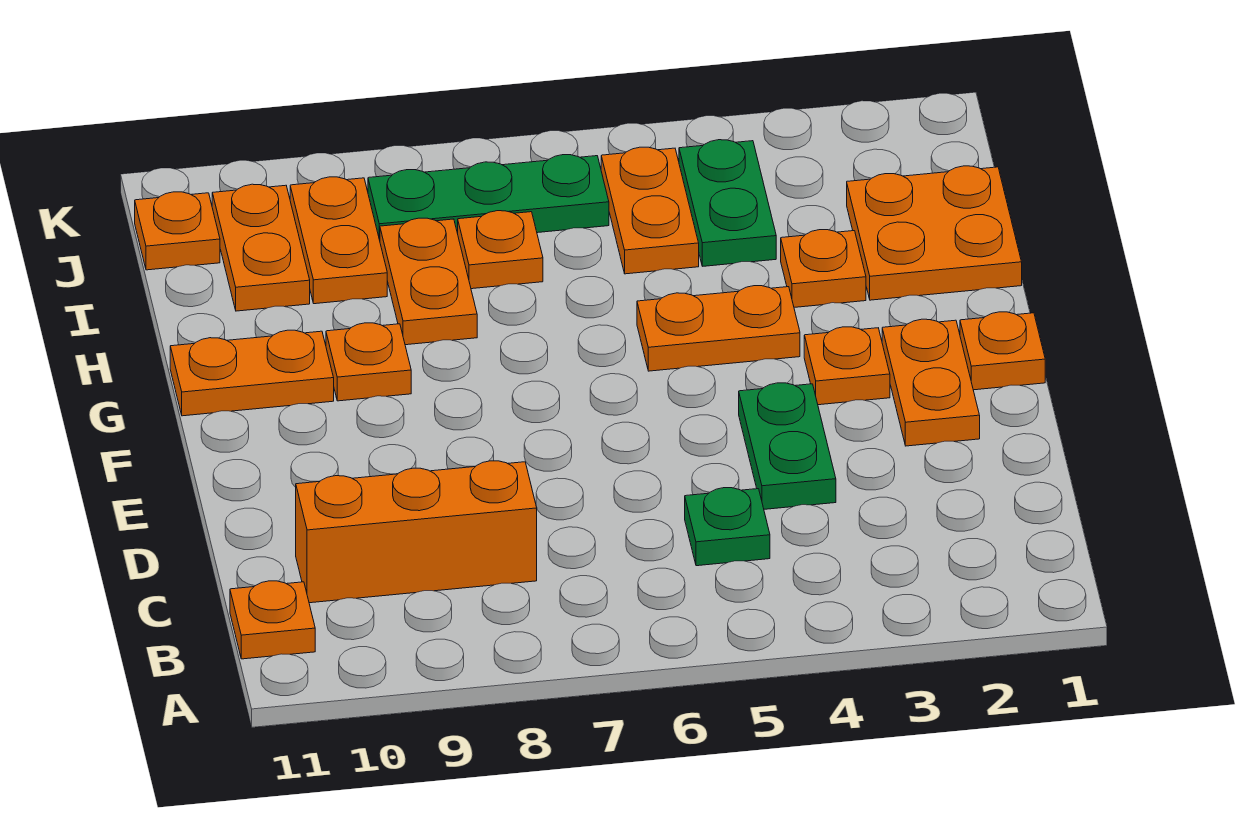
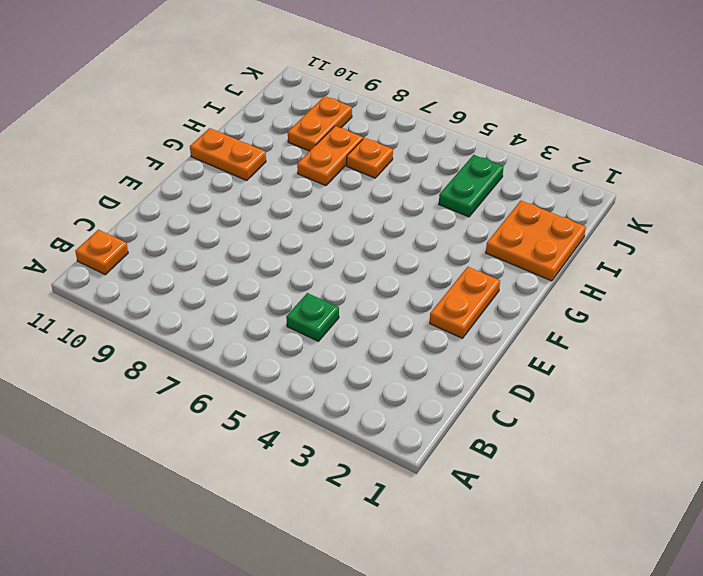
none -> orange 1x3 brick [296,461,537,603]
none -> green 1x2 plate [739,383,836,509]
none -> orange 1x1 plate [960,312,1045,390]

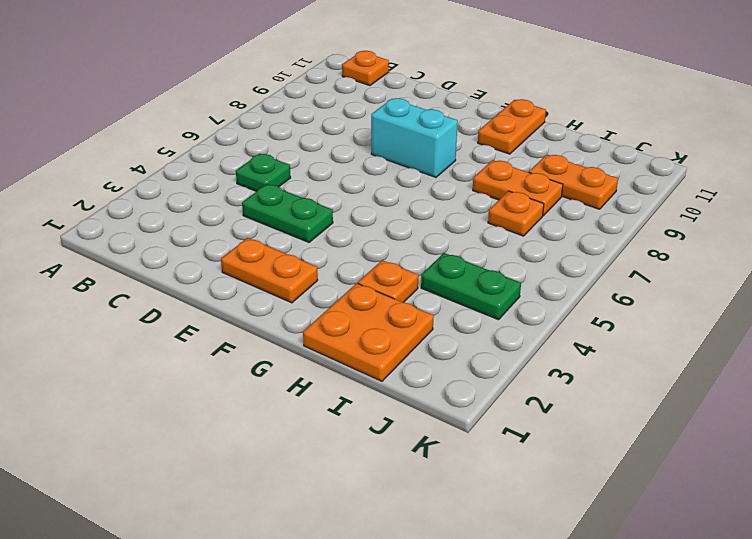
cyan 1x2 brick [371,98,458,177] -> none
none -> orange 1x3 brick [296,461,537,603]
none -> orange 1x1 plate [960,312,1045,390]
none -> orange 1x1 plate [804,327,890,405]

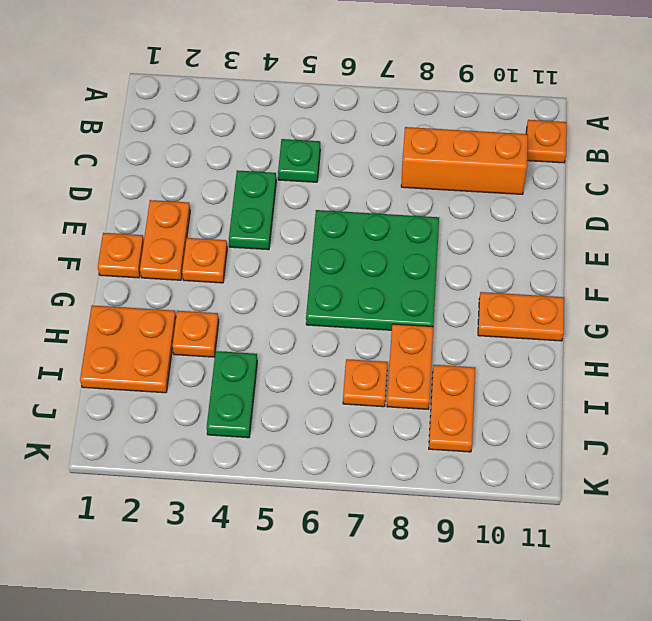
green 3x3 plate [306,210,439,330] -> none
none -> orange 1x2 plate [637,286,800,371]
none -> orange 1x1 plate [326,323,411,401]
none -> orange 1x2 plate [601,147,699,274]

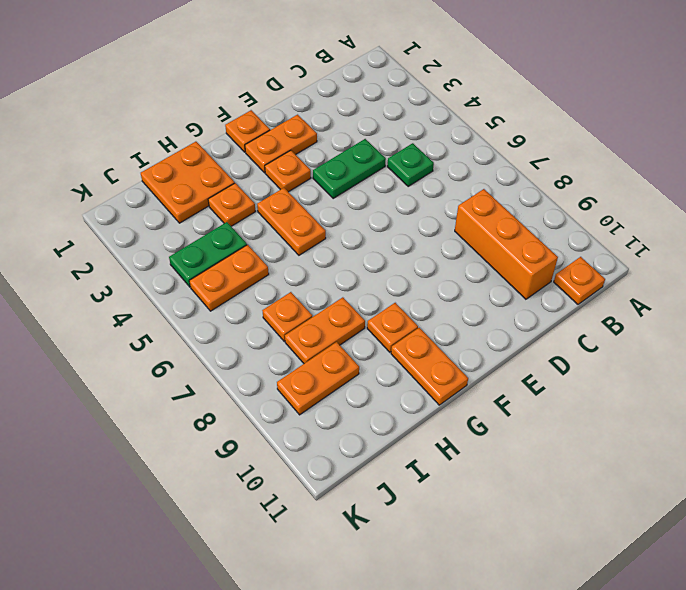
none -> orange 1x2 plate [212,184,310,311]
none -> green 1x3 plate [368,155,609,240]
none -> orange 1x1 plate [135,192,220,270]

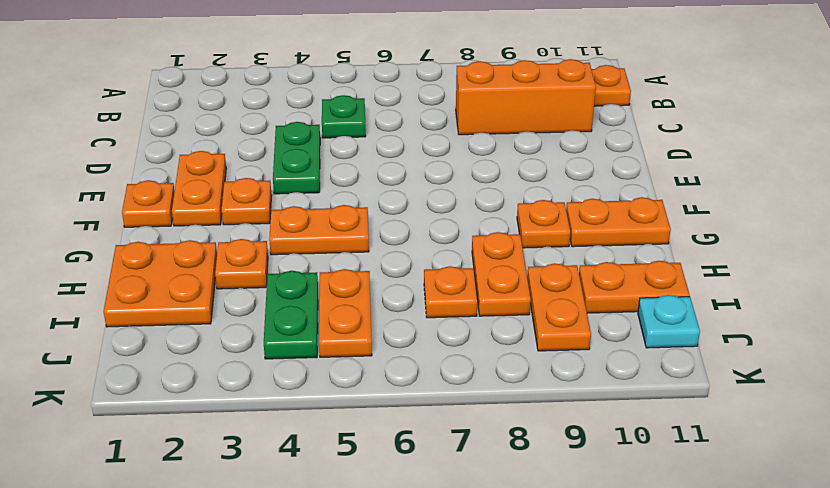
orange 1x2 plate [579,261,690,313] -> orange 1x2 plate turned to [212,184,310,311]
cyan 1x1 plate [638,295,700,348] -> orange 1x1 plate [135,192,220,270]
none -> green 1x3 plate [368,155,609,240]

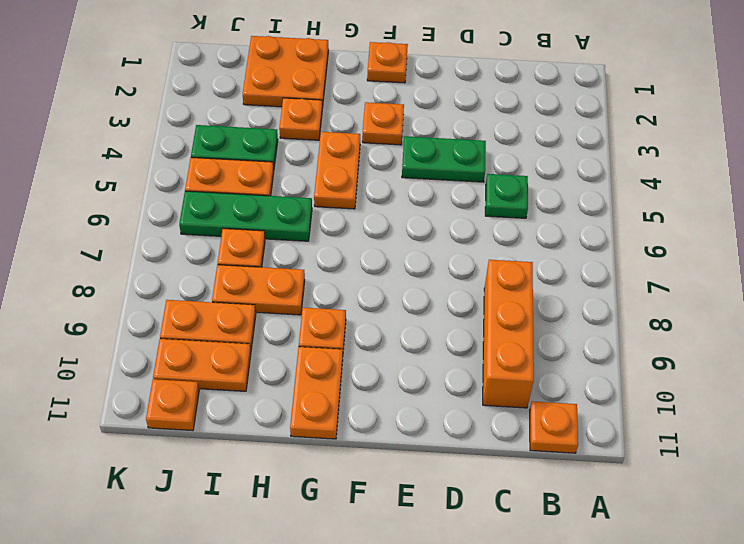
green 1x3 plate [179,191,312,241] -> green 1x3 plate turned to [368,155,609,240]
none -> orange 1x2 plate [882,319,980,446]

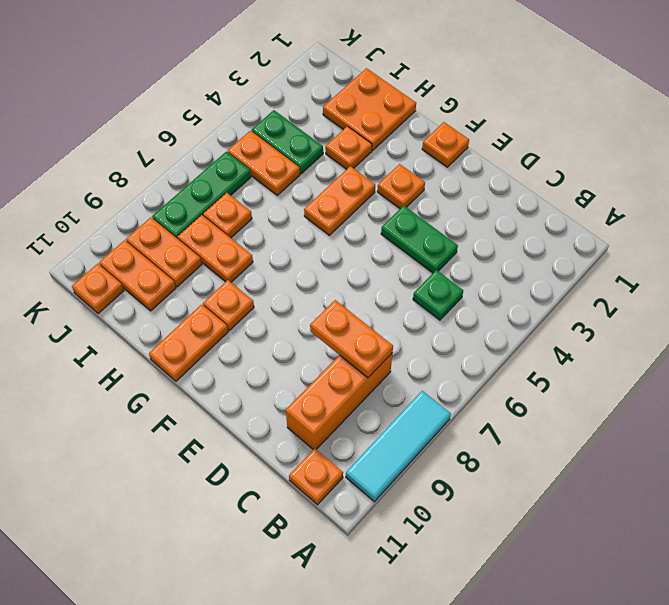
cyan 1x3 tile [346,391,451,502] -> none
orange 1x2 plate [310,300,393,378] -> orange 1x2 plate moved to [882,319,980,446]

